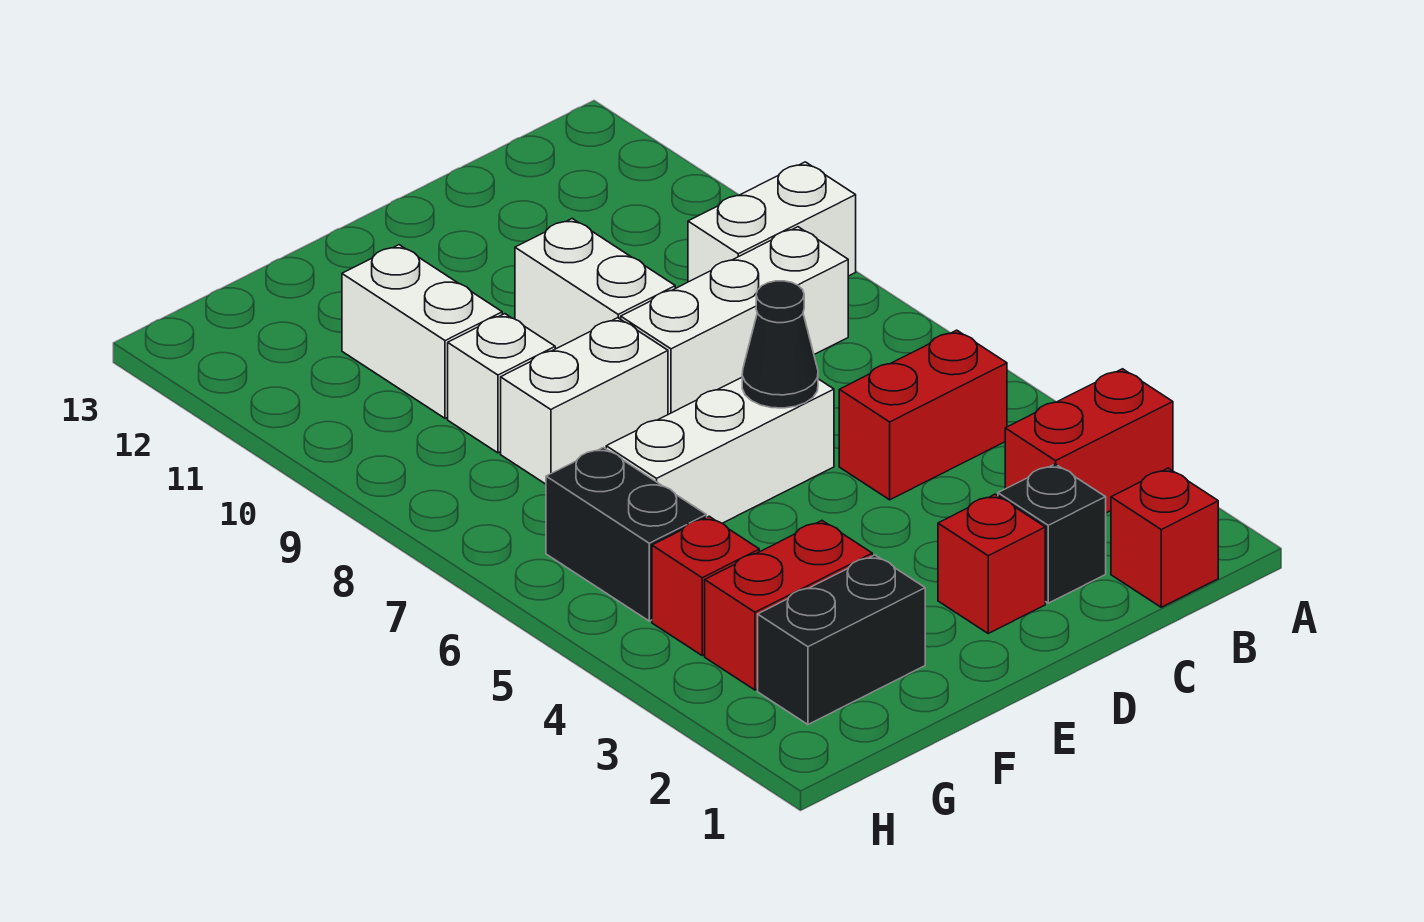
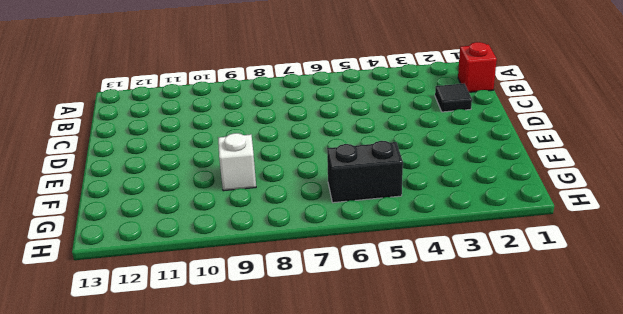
black 1x1 tile [435,84,472,112] -> black 1x1 brick [998,464,1106,603]
none -> red 1x2 brick [1005,369,1173,513]
none -> white 1x2 brick [688,162,856,282]
none -> red 1x2 brick [839,330,1007,500]

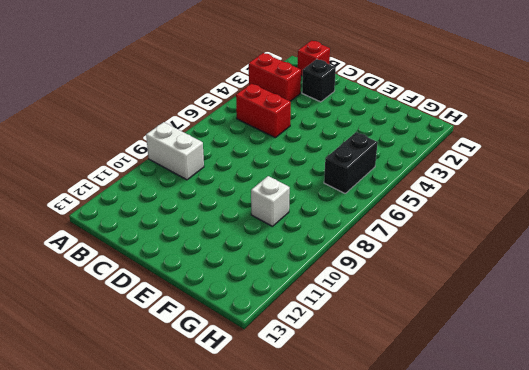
none -> white 1x3 brick [621,227,848,414]
none -> red 1x1 brick [938,494,1045,633]
none -> white 1x3 brick [606,378,834,523]

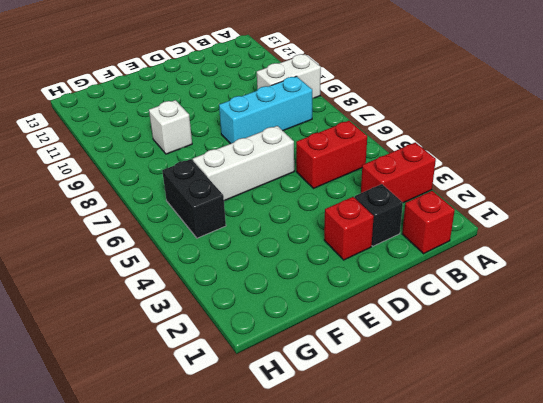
cyan 1x3 brick [219,76,312,144] -> white 1x3 brick [621,227,848,414]
none -> white 1x2 brick [515,219,675,349]
none -> white 1x2 brick [501,318,668,484]
none -> black 1x2 brick [758,555,925,724]

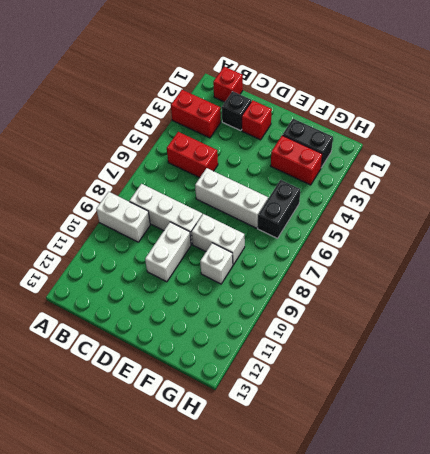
none -> white 1x2 brick [342,245,502,418]
none -> red 1x1 brick [652,516,759,655]
none -> black 1x1 cone [742,281,818,408]

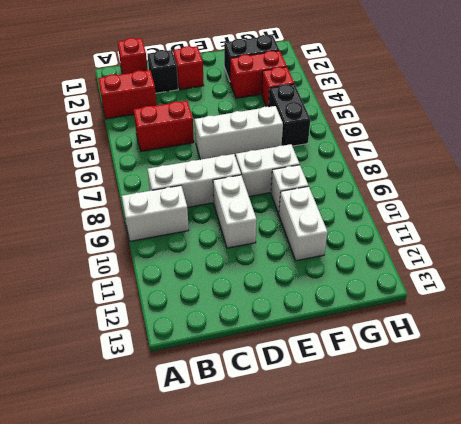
none -> black 1x1 cone [742,281,818,408]

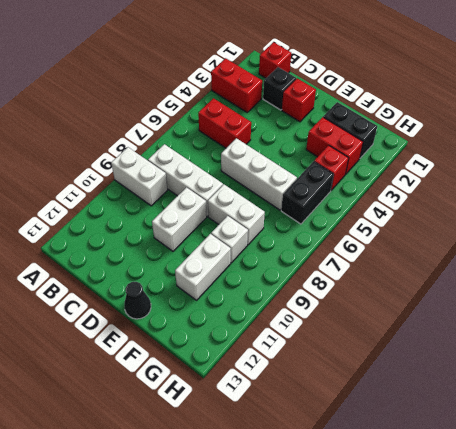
black 1x1 cone [124,282,151,319] -> black 1x1 cone moved to [742,281,818,408]

